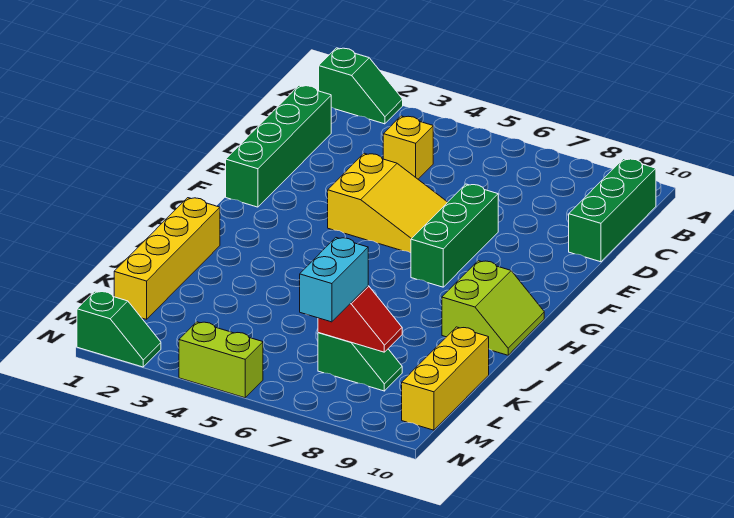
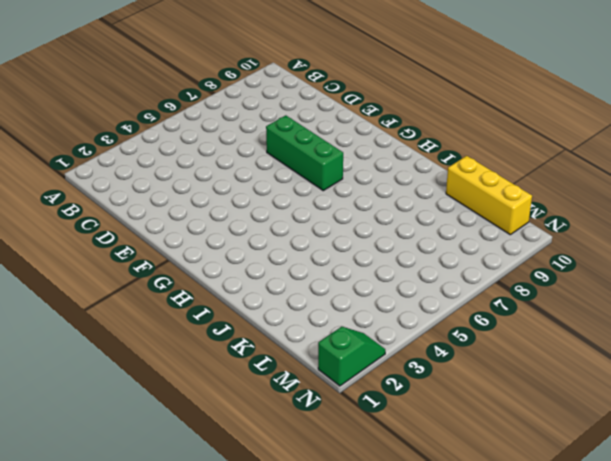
none -> green 1x2 slope [319,48,403,124]
none -> green 1x3 brick [569,159,656,262]
none -> green 1x4 brick [226,85,331,207]

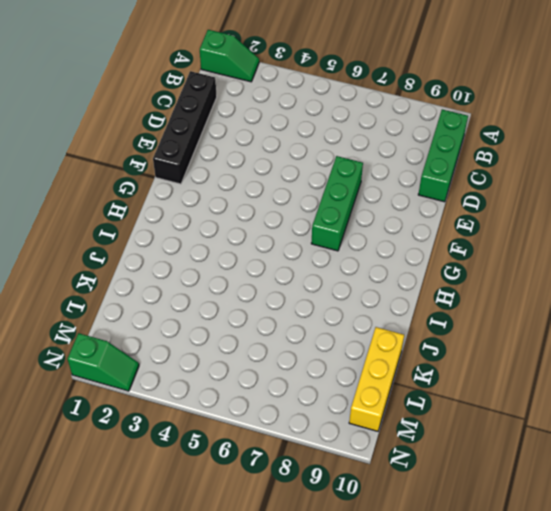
black 1x4 brick [153,71,217,184] -> green 1x4 brick [226,85,331,207]
none -> yellow 1x1 brick [383,116,433,179]
none -> yellow 2x3 slope [328,153,447,253]
none -> lime 2x2 slope [442,261,544,355]

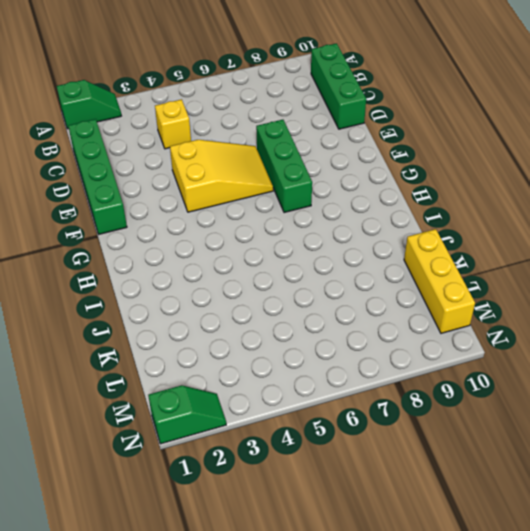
none -> lime 2x2 slope [442,261,544,355]
none -> yellow 1x4 brick [114,198,220,319]
none -> green 1x2 slope [318,333,402,391]

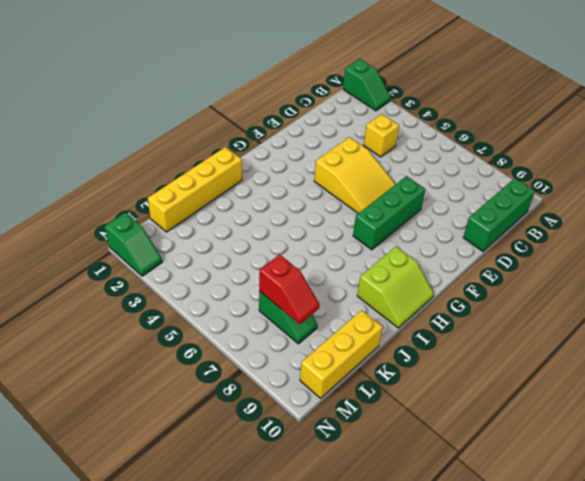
none -> green 1x4 brick [226,85,331,207]
none -> lime 1x2 brick [179,322,263,398]
none -> cyan 1x2 brick [300,238,368,322]

